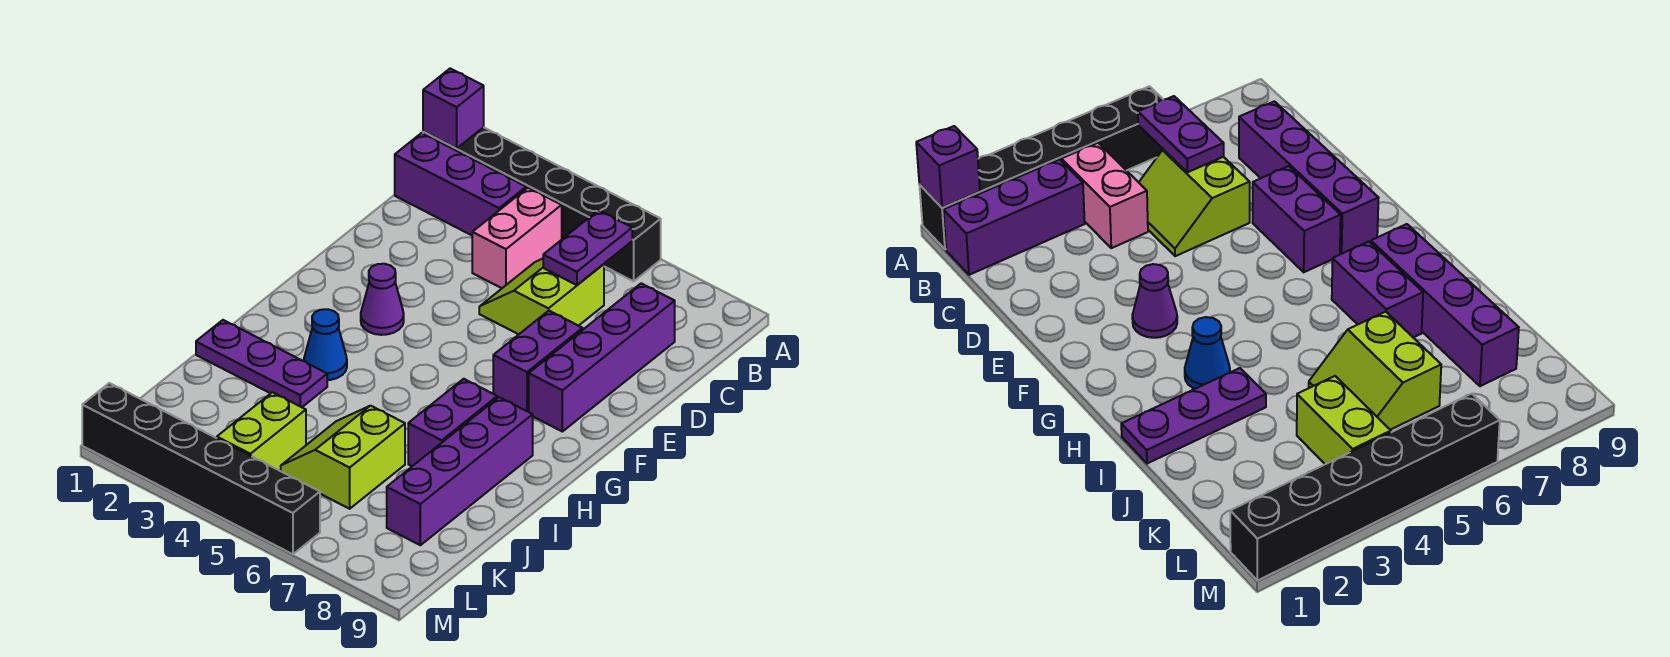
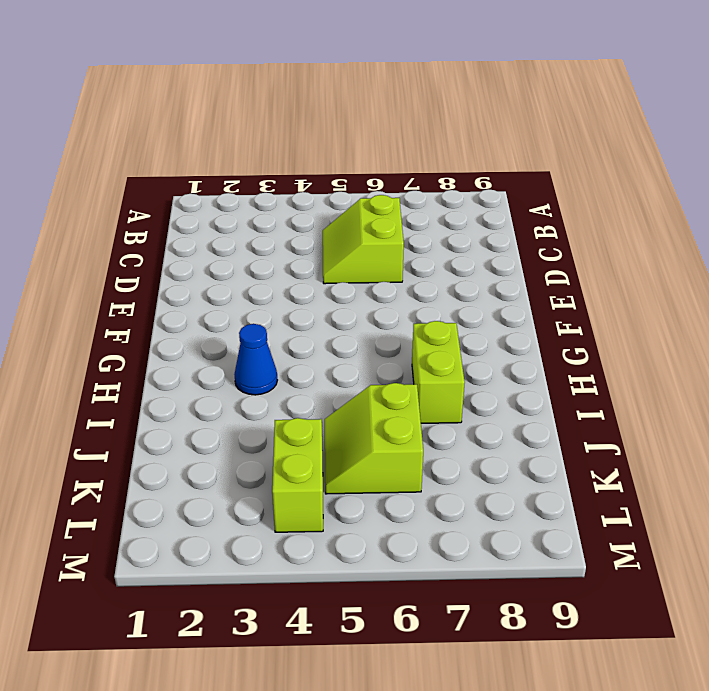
lime 1x2 brick [412,321,465,423] -> purple 1x2 brick [408,379,497,466]
none -> black 1x6 brick [423,127,661,281]
none -> purple 1x3 brick [395,133,526,235]
none -> pink 1x2 brick [472,188,562,288]

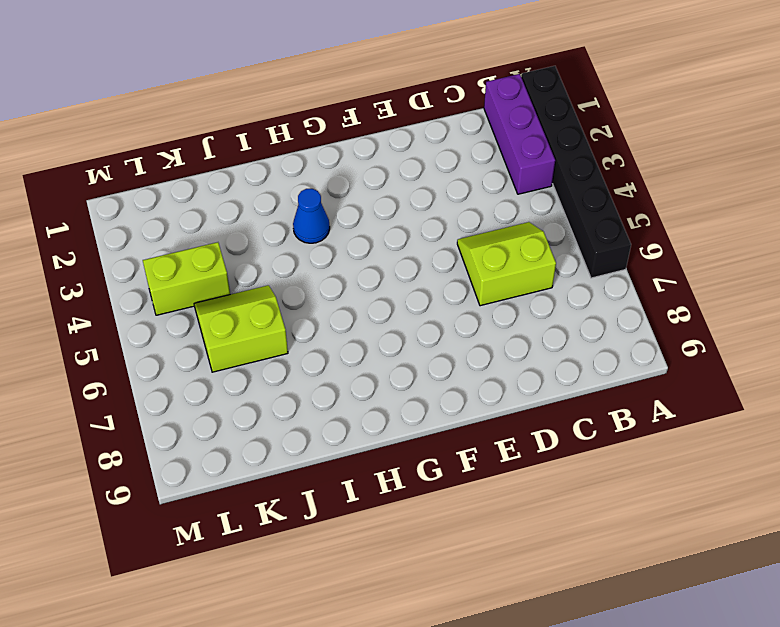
none -> pink 1x2 brick [472,188,562,288]
none -> purple 1x4 brick [529,283,675,432]
none -> purple 1x2 brick [493,311,583,412]

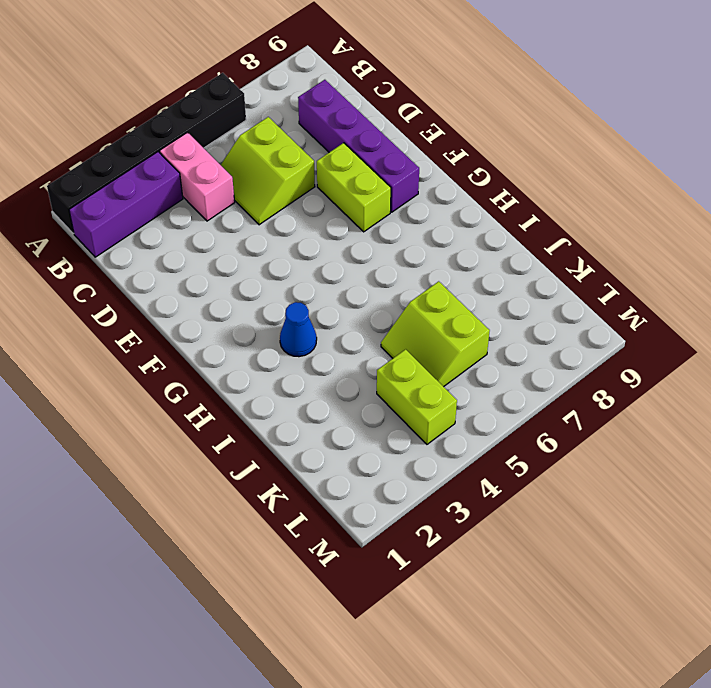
lime 1x2 brick [317,143,391,232] -> purple 1x2 brick [493,311,583,412]
none -> purple 1x1 cone [361,264,404,335]
none -> purple 1x2 brick [408,379,497,466]
none -> purple 1x4 brick [387,397,533,545]

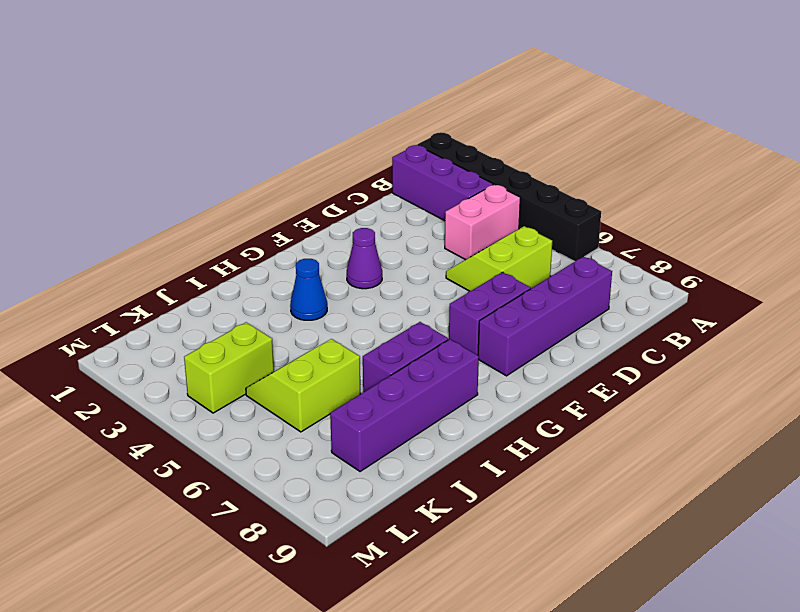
none -> purple 1x3 plate [196,320,327,407]
none -> black 1x6 brick [82,383,320,554]
none -> purple 1x1 brick [423,68,484,148]

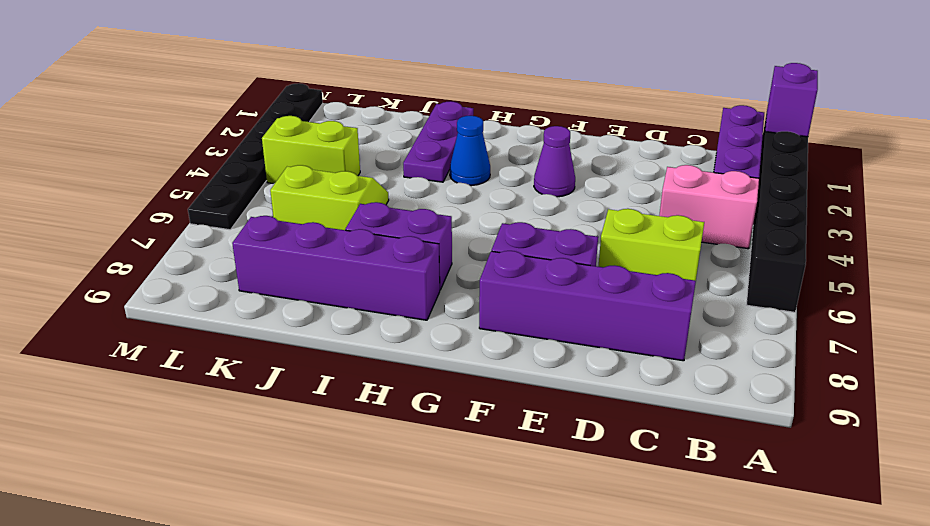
black 1x6 plate [188,83,323,230] -> black 1x6 brick [82,383,320,554]
none -> purple 1x2 plate [543,210,632,285]

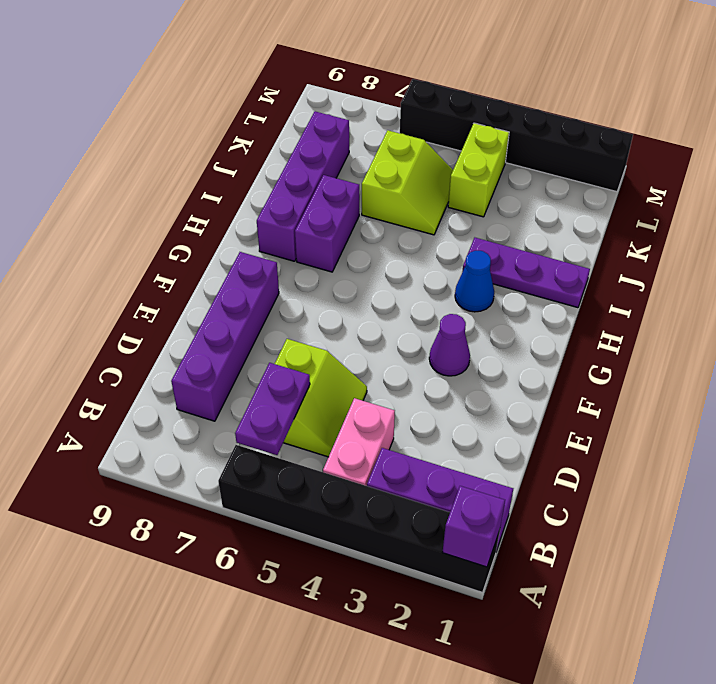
none -> purple 1x2 brick [493,311,583,412]

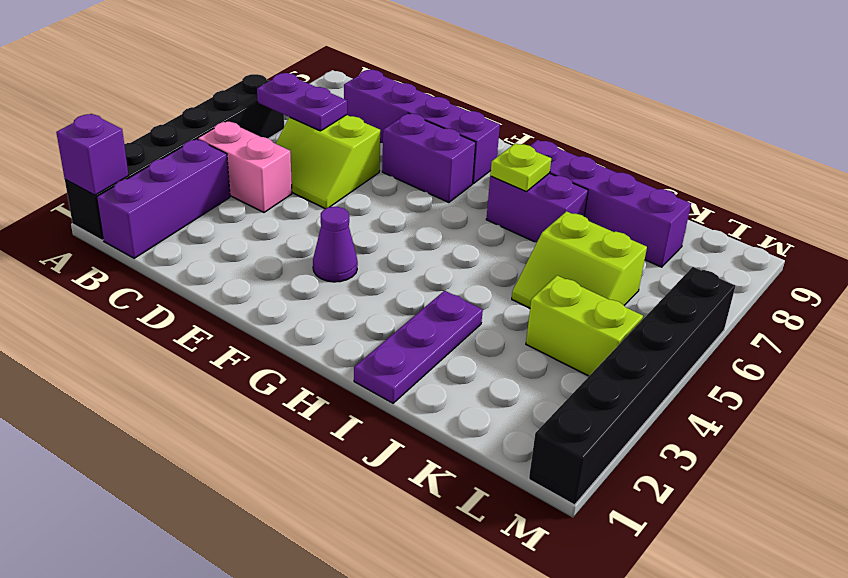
lime 1x1 plate [490,143,551,192] -> none
none -> blue 1x1 cone [304,309,347,380]

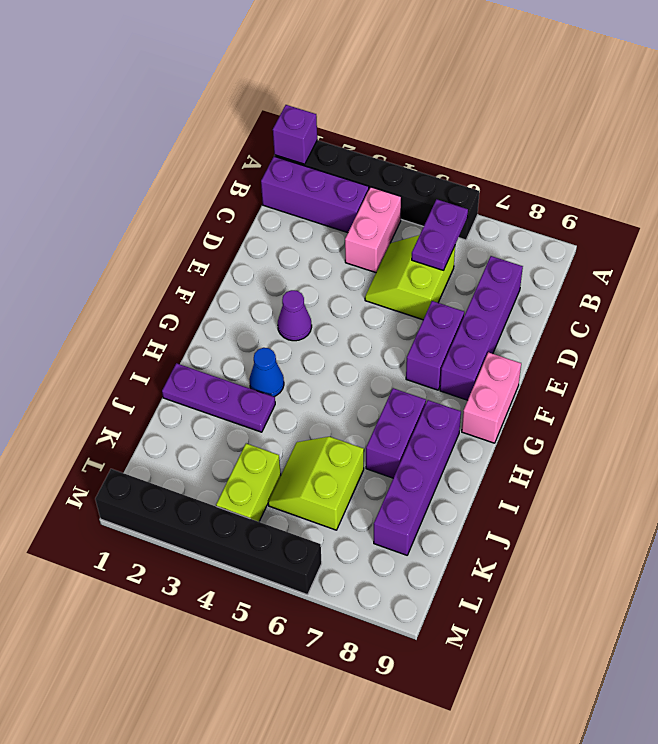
pink 1x2 brick [462,352,521,443] -> none

